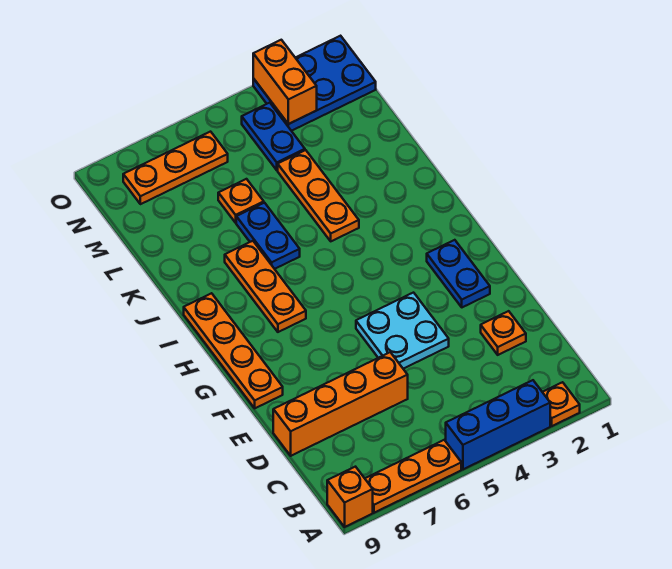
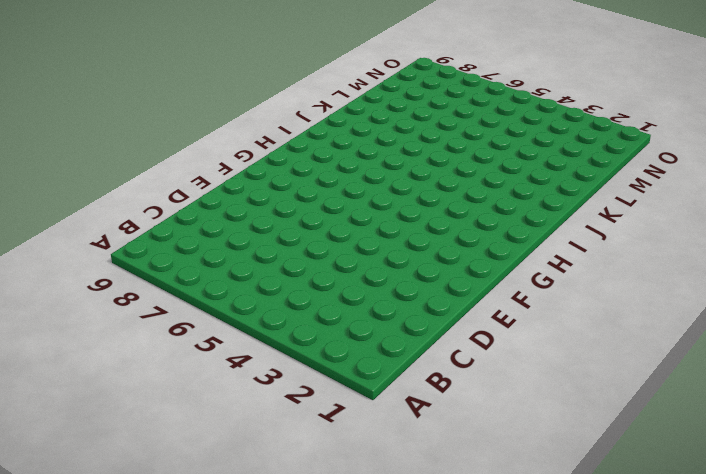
none -> orange 1x1 plate [543,382,580,426]
none -> blue 1x3 brick [446,380,550,469]
none -> orange 1x3 plate [365,440,461,513]

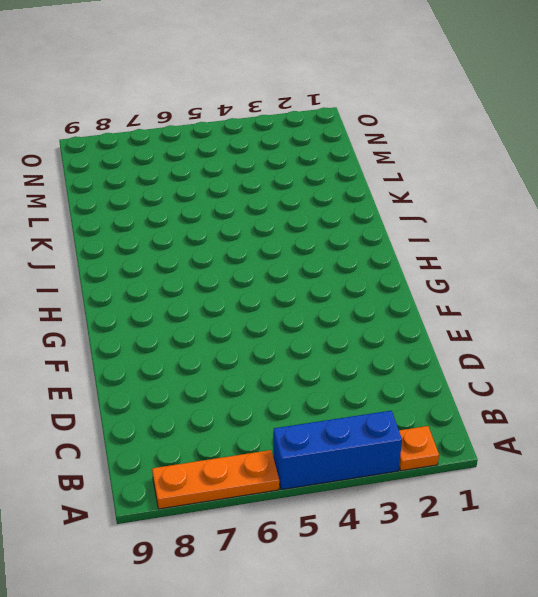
none -> orange 1x1 brick [327,467,373,527]
none -> orange 1x1 plate [481,311,526,355]
none -> orange 1x4 brick [273,352,408,456]

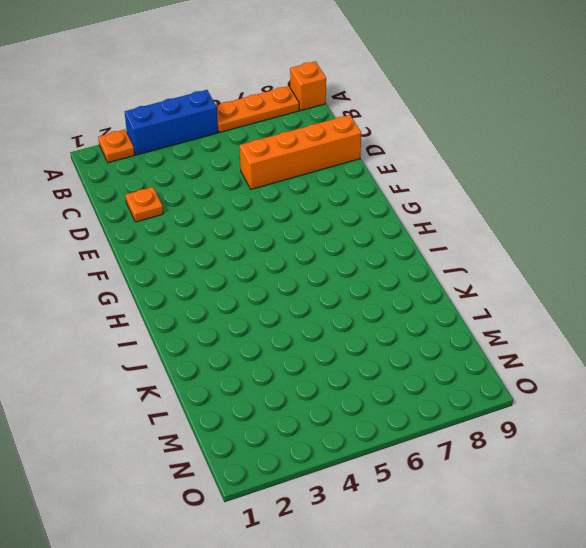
none -> cyan 2x2 plate [356,293,449,369]
none -> blue 1x2 plate [427,240,490,307]
none -> orange 1x4 plate [184,293,283,408]

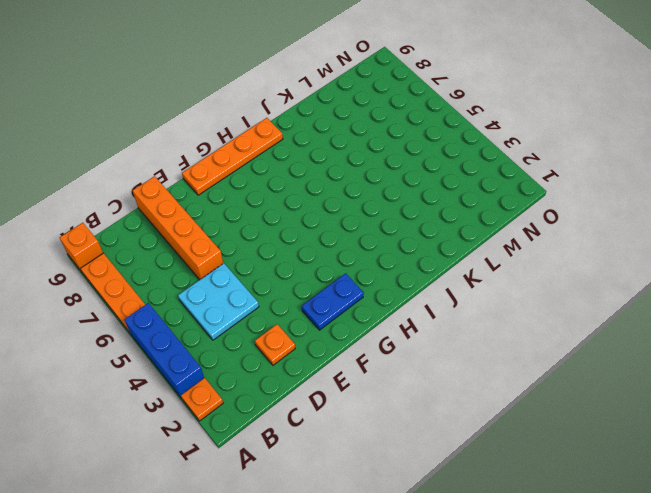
cyan 2x2 plate [178,263,259,340] -> cyan 2x2 plate moved to [356,293,449,369]
none -> orange 1x3 plate [225,241,306,332]
none -> orange 1x3 plate [278,150,359,241]
none -> blue 1x2 plate [236,203,300,269]

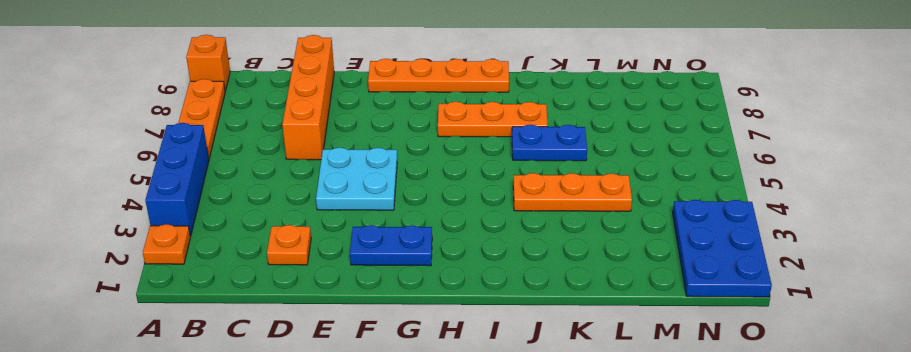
none -> orange 1x1 plate [218,179,264,223]
none -> blue 1x2 plate [242,103,305,170]
none -> orange 1x3 plate [123,132,228,204]

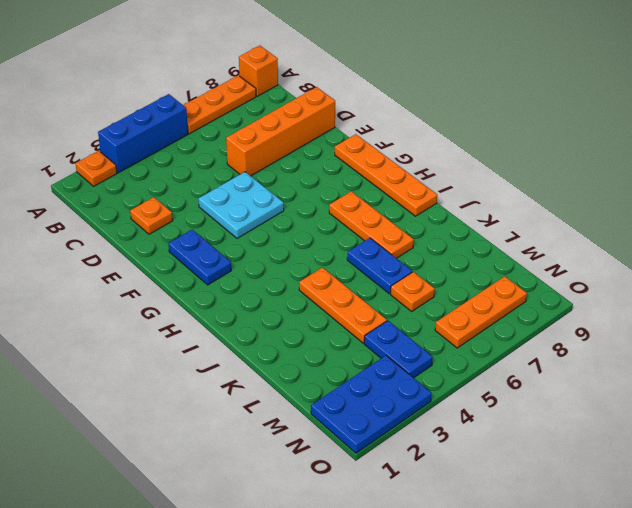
none -> orange 1x2 brick [253,40,317,124]

